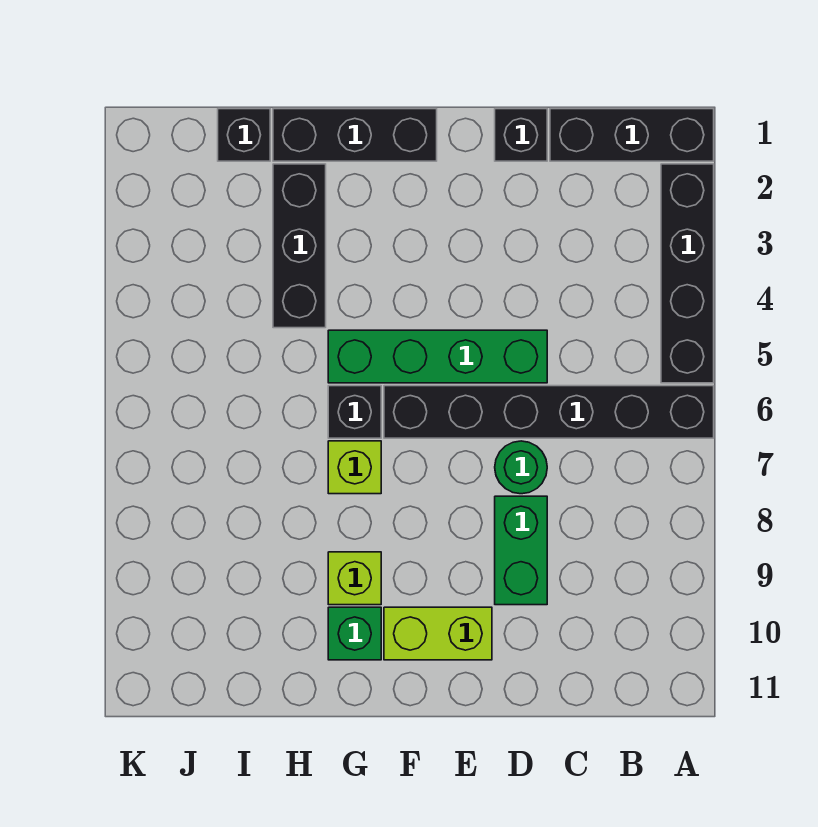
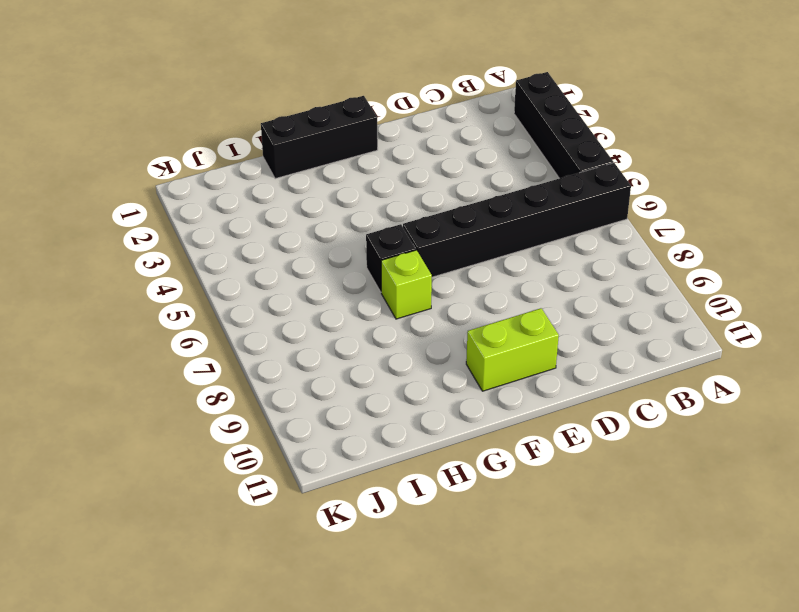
none -> black 1x3 brick [550,109,714,161]
none -> black 1x1 brick [495,109,547,161]
none -> green 1x4 brick [328,330,547,383]

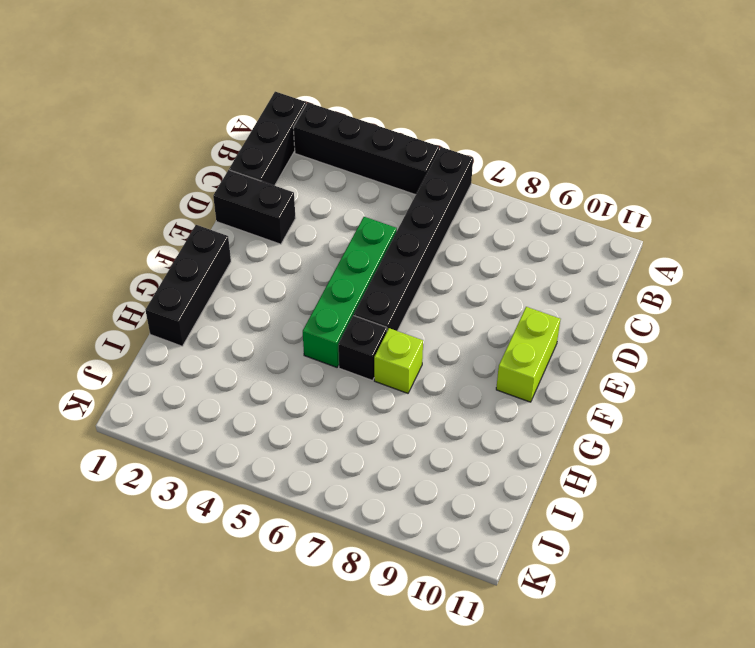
black 1x2 brick [213,170,296,244] -> black 1x1 brick [495,109,547,161]
none -> green 1x1 round brick [495,441,547,494]
none -> green 1x2 brick [495,496,547,605]
none -> lime 1x1 brick [328,552,381,605]

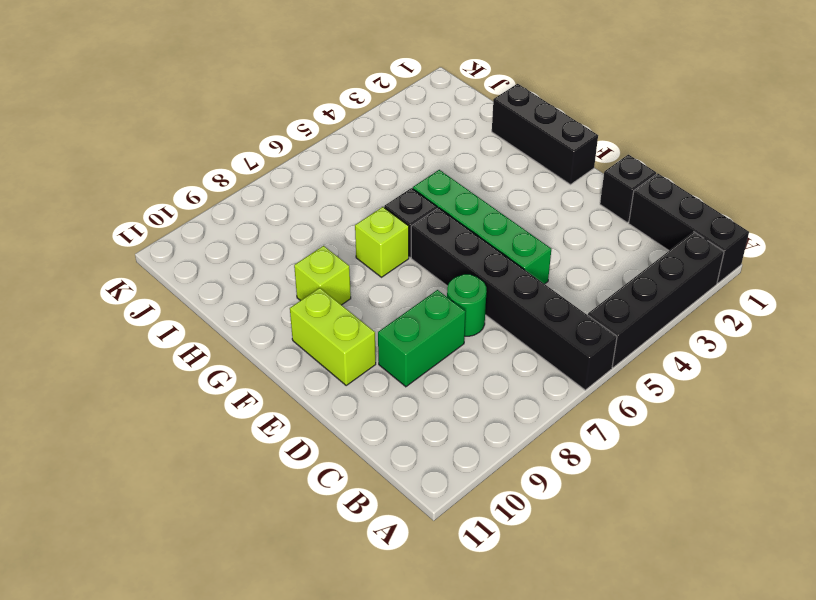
none -> green 1x1 brick [328,607,381,660]
none -> black 1x3 brick [273,164,326,328]
none -> black 1x1 brick [218,109,270,161]

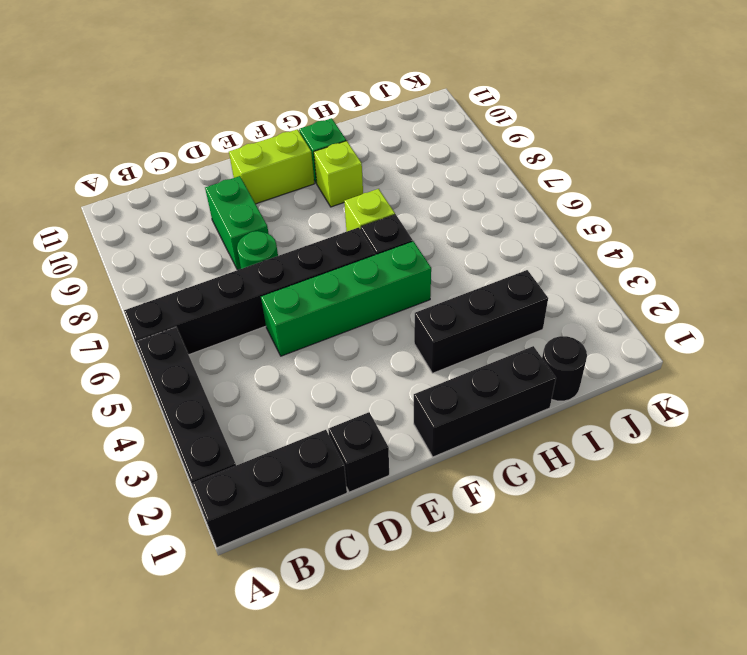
black 1x3 brick [414,270,548,373] -> black 1x3 brick turned to [273,164,326,328]
black 1x1 round brick [542,336,587,401] -> black 1x1 brick [218,109,270,161]

